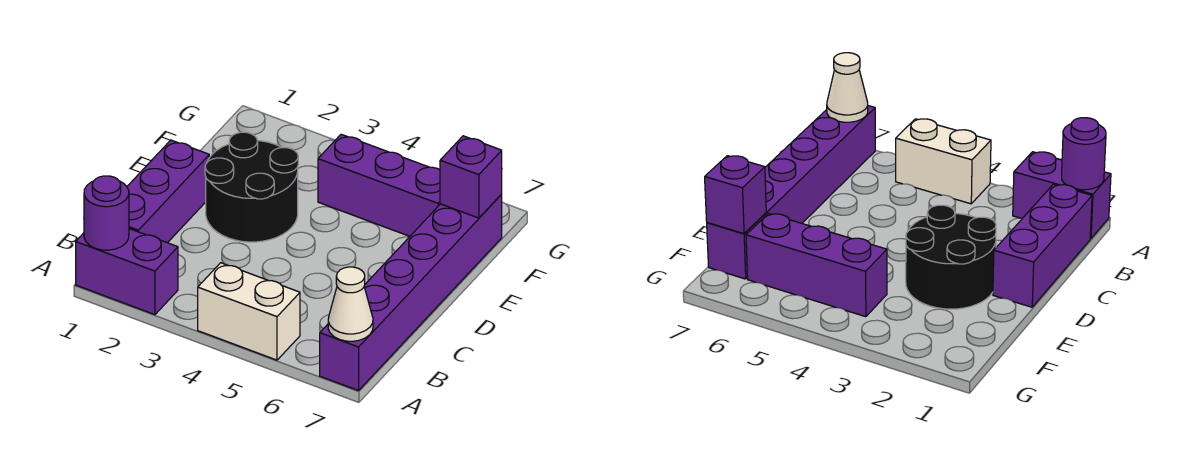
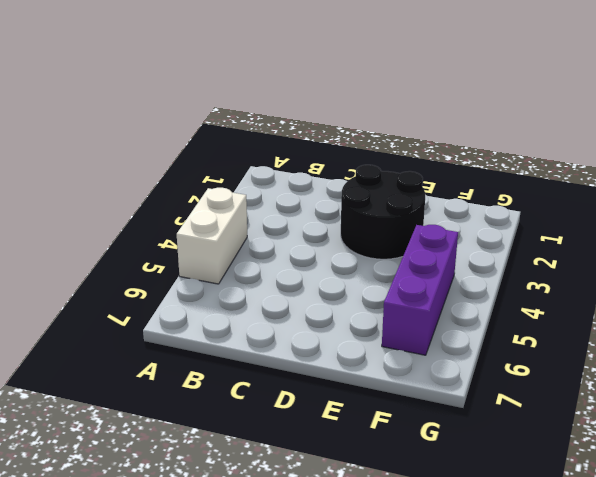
none -> purple 1x2 brick [76,229,178,315]
none -> purple 1x6 brick [320,194,502,391]

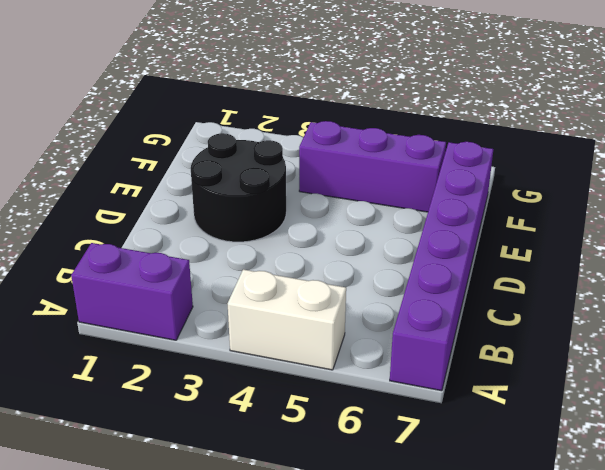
none -> purple 1x3 brick [127,140,209,243]
none -> purple 1x1 round brick [84,176,129,250]

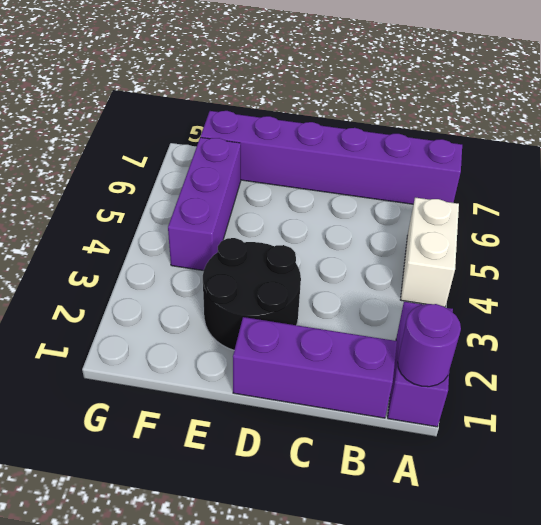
none -> white 1x1 cone [328,267,373,341]
none -> purple 1x1 brick [440,136,502,218]

